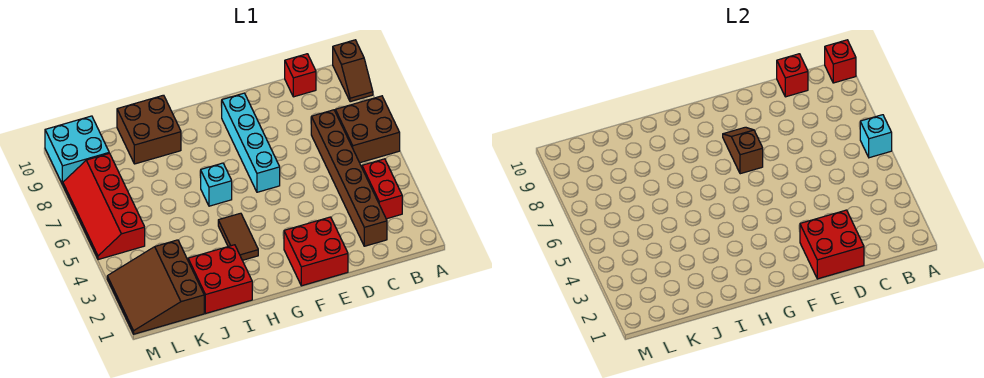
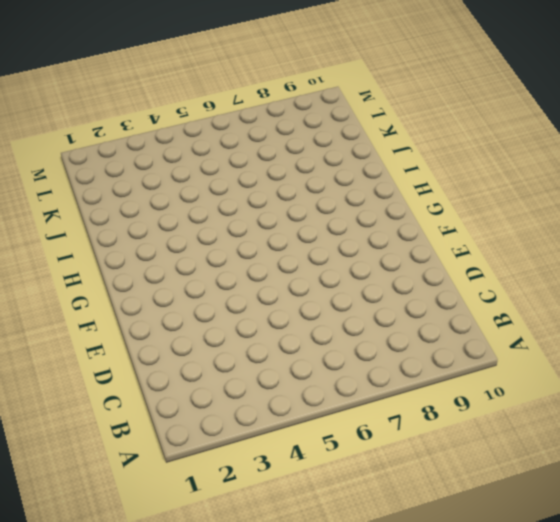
none -> brown 2x2 brick [335,96,400,163]
none -> brown 1x2 slope [333,40,373,102]
none -> red 1x2 brick [362,159,402,219]

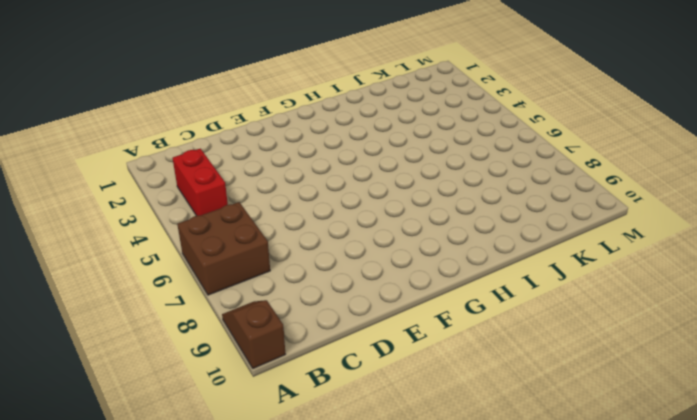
none -> brown 1x6 brick [311,110,387,246]
none -> red 1x1 brick [285,54,316,97]
none -> red 2x2 brick [284,217,348,286]

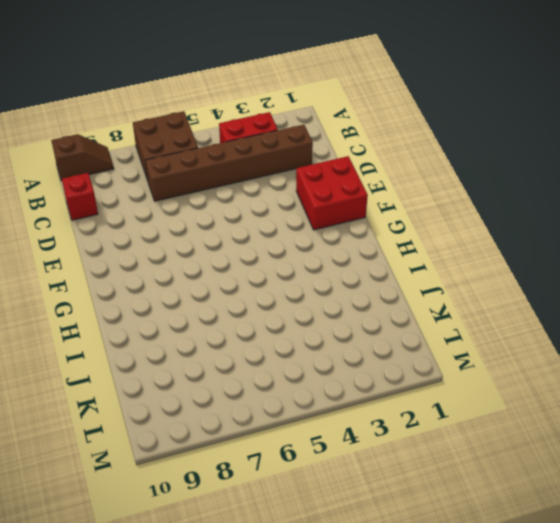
none -> cyan 1x4 brick [222,93,280,192]
none -> brown 1x2 tile [218,213,258,260]
none -> cyan 1x1 brick [201,163,232,206]

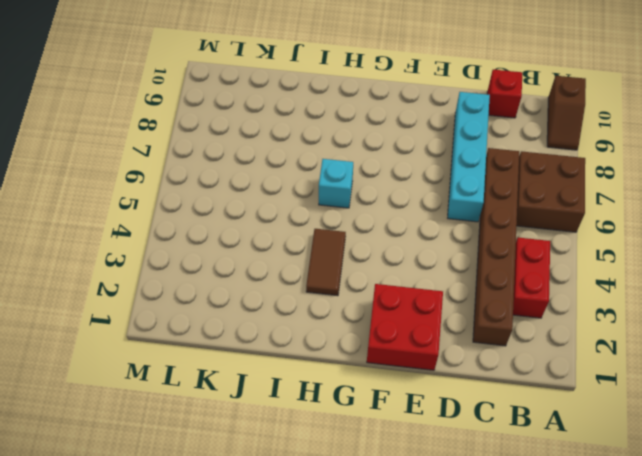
cyan 1x4 brick [448,92,490,222] -> cyan 1x4 brick moved to [222,93,280,192]
none -> red 2x2 brick [188,245,252,313]
none -> brown 2x2 brick [117,95,181,164]
none -> brown 3x3 slope [107,240,204,334]

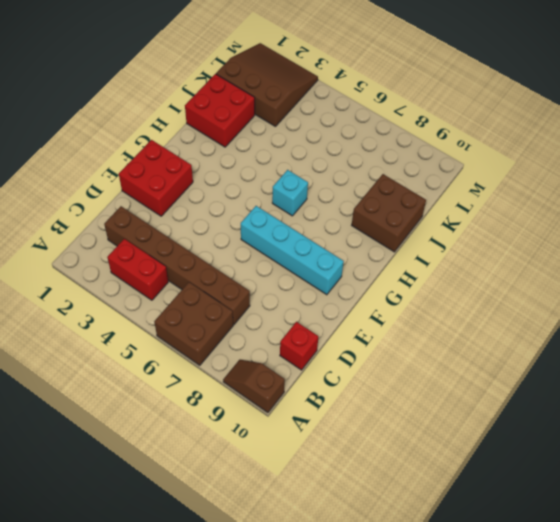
none -> brown 1x2 tile [218,213,258,260]
none -> red 2x4 slope [63,153,145,260]
none -> cyan 2x2 brick [45,116,109,185]

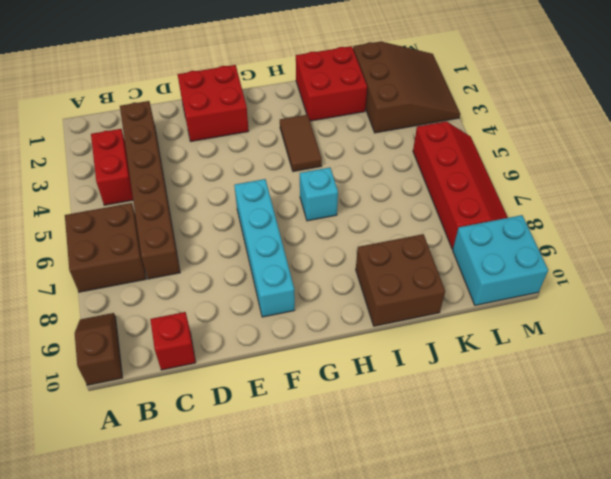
none -> cyan 1x1 brick [860,115,892,158]
none -> red 1x1 brick [825,40,856,83]
none -> red 1x1 brick [777,54,808,97]

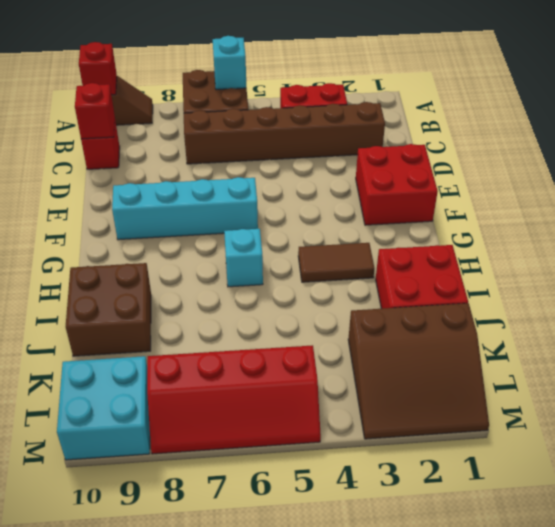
none -> red 2x2 brick [800,210,864,279]
none -> brown 1x2 slope [723,127,763,174]

